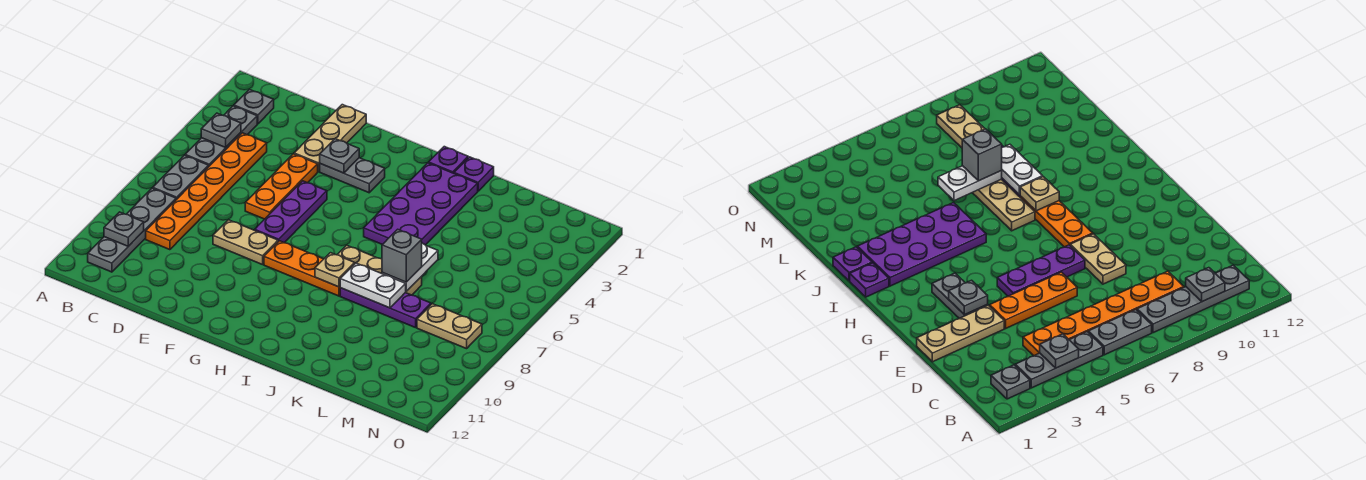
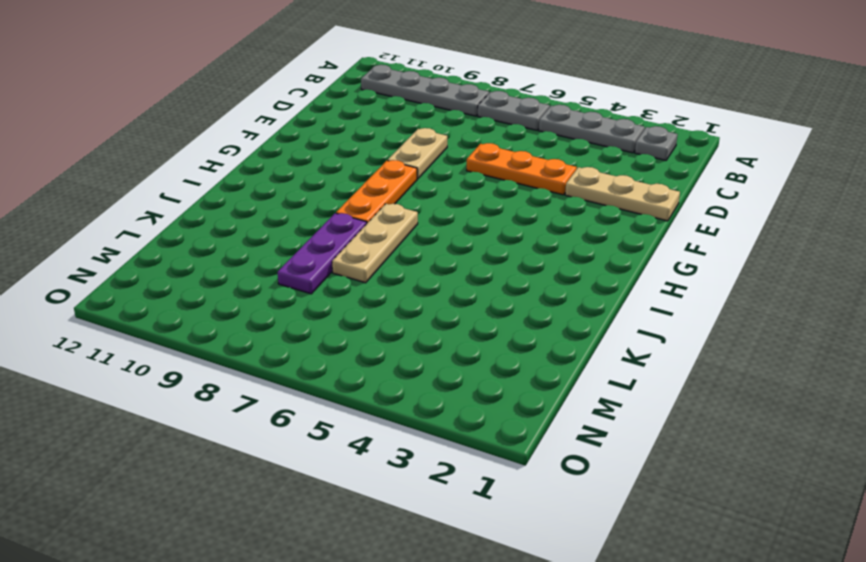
none -> orange 1x6 plate [146,133,267,250]
none -> grey 1x2 plate [320,158,385,193]
none -> purple 1x3 plate [255,181,327,243]

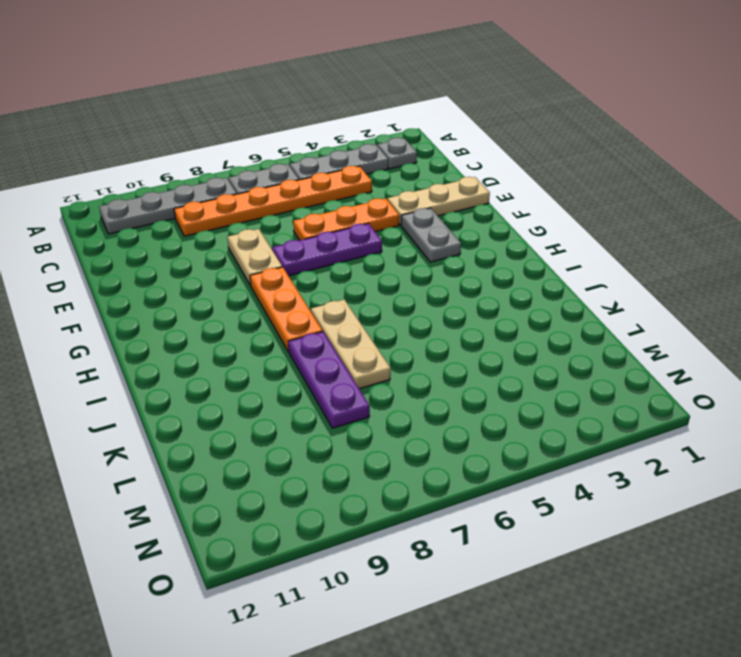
none -> purple 1x1 plate [429,147,468,173]
none -> purple 2x4 plate [364,163,478,245]
none -> purple 1x1 plate [454,157,494,191]

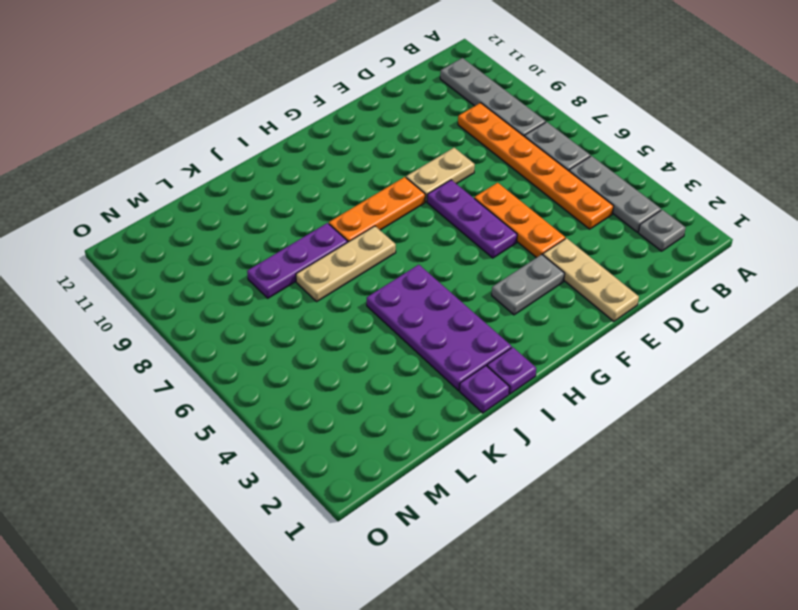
none -> tan 1x2 plate [417,304,482,349]
none -> grey 1x1 plate [201,113,241,148]
none -> grey 1x1 plate [104,212,144,246]

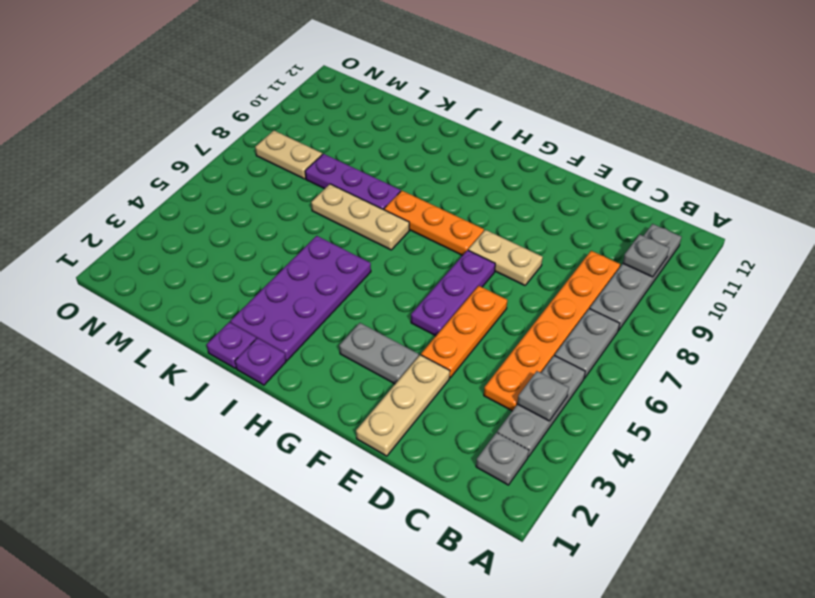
none -> grey 1x1 plate [320,139,359,173]
none -> tan 1x1 plate [315,253,355,287]
none -> white 1x2 plate [340,263,406,308]

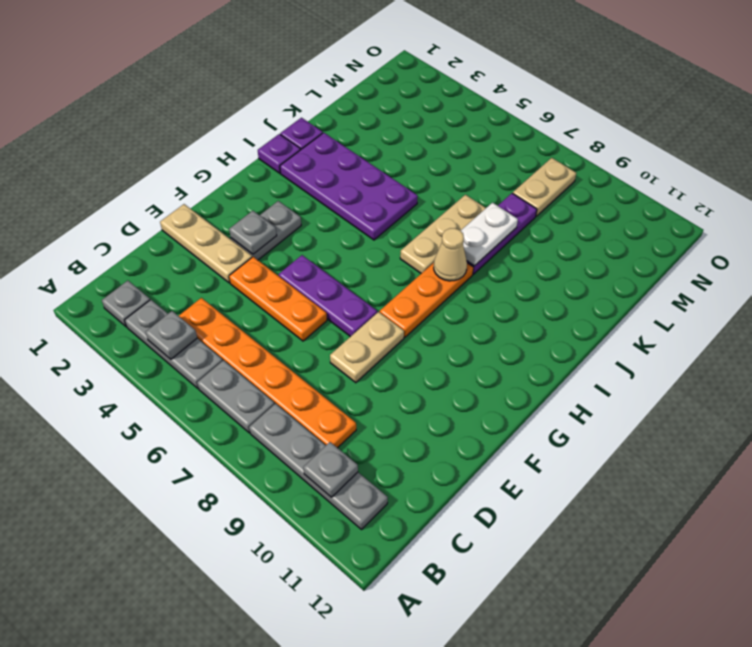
tan 1x1 cone [434,228,467,281] -> tan 1x1 plate [315,253,355,287]
none -> white 1x2 plate [382,243,438,291]
none -> grey 1x1 brick [382,229,422,282]

